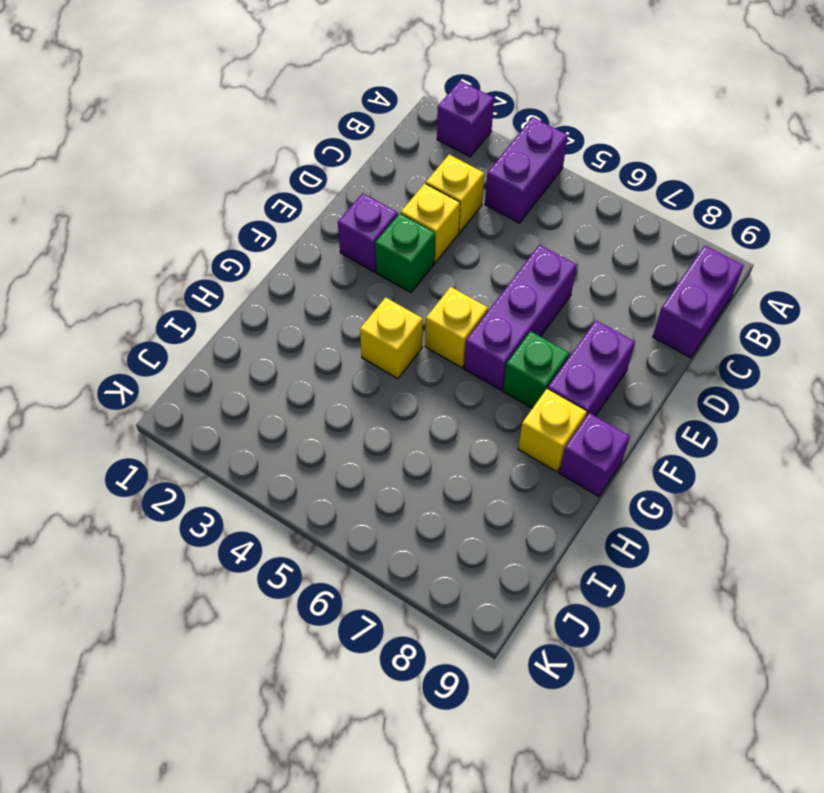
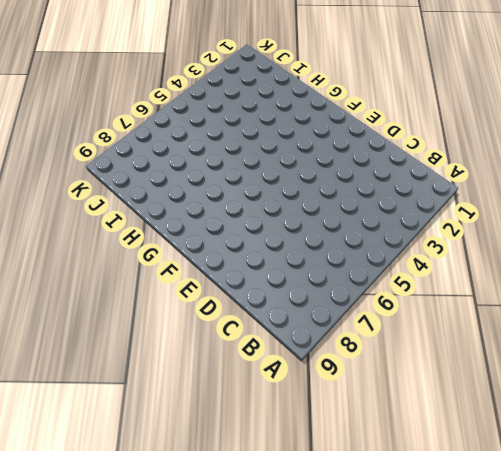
none -> purple 1x1 brick [437,81,494,157]
none -> purple 1x2 brick [485,117,568,223]
none -> purple 1x2 brick [653,246,744,358]

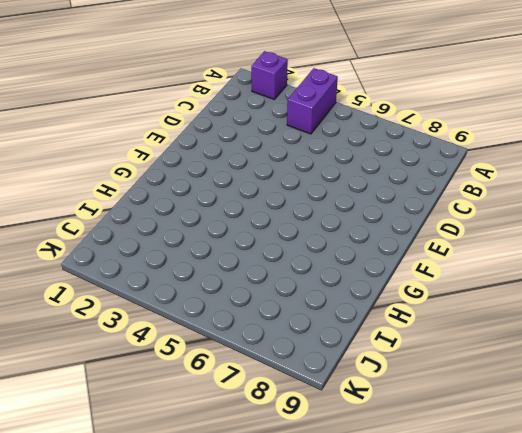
none -> purple 1x2 brick [653,246,744,358]
none -> yellow 1x1 brick [426,155,484,232]
none -> yellow 1x1 brick [401,184,460,262]

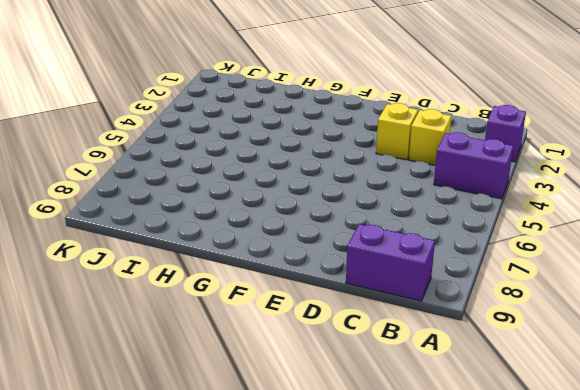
none -> purple 1x3 brick [464,245,577,390]
none -> purple 1x1 brick [338,193,398,272]
none -> green 1x1 brick [375,213,435,293]

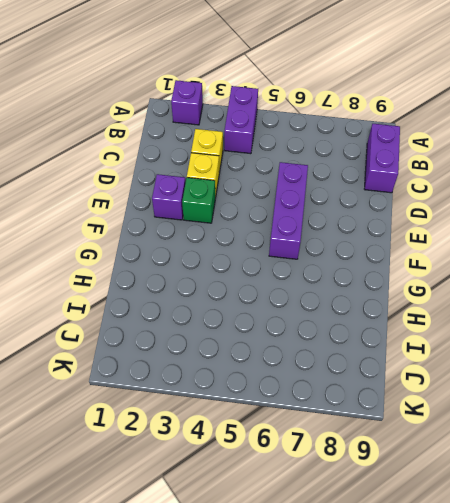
none -> purple 1x2 brick [548,320,635,416]
none -> yellow 1x1 brick [425,287,488,368]
none -> green 1x1 brick [503,331,569,408]

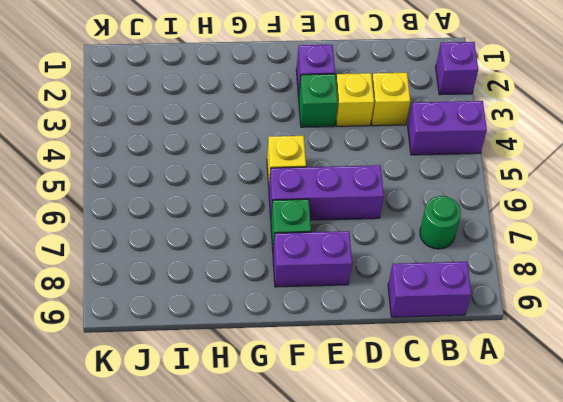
green 1x1 round brick [420,196,461,249] -> none
none -> yellow 1x1 brick [360,297,423,379]
none -> yellow 1x1 brick [518,389,587,472]
none -> purple 1x1 brick [559,413,630,496]

